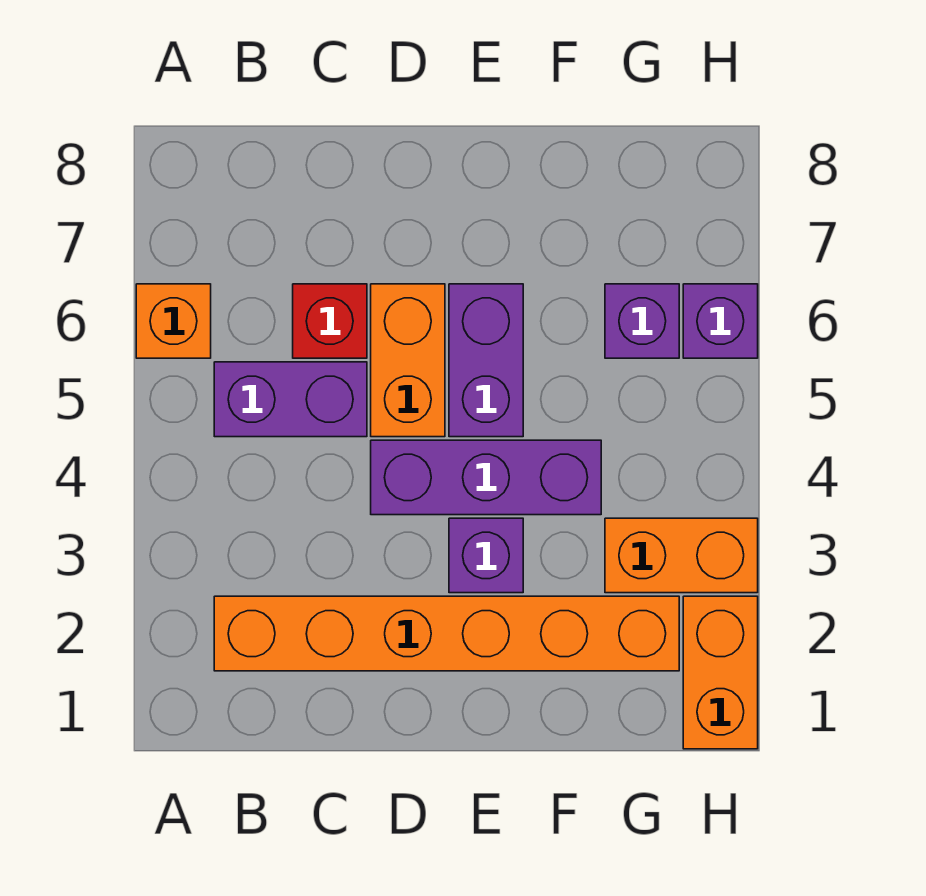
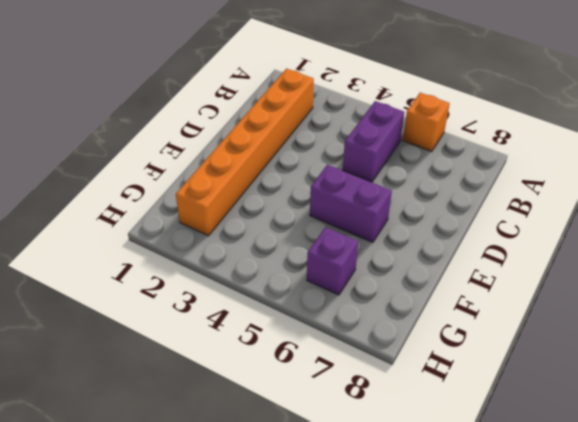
none -> red 1x1 brick [293,284,367,358]
none -> purple 1x3 brick [371,440,601,515]
none -> orange 1x2 brick [371,284,445,437]

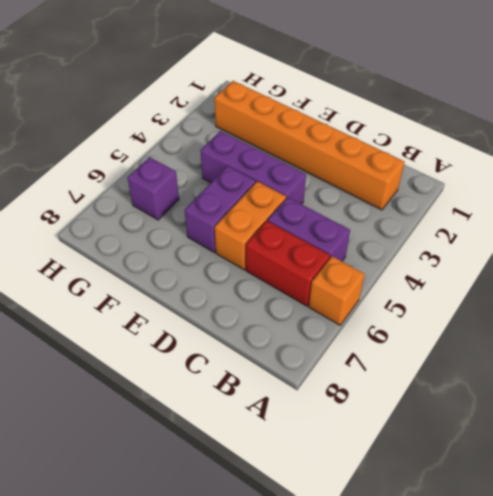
red 1x2 brick [246,221,330,306] -> red 1x1 brick [293,284,367,358]
none -> purple 1x1 brick [449,518,523,593]
none -> orange 1x2 brick [605,518,758,593]
none -> orange 1x2 brick [683,596,758,749]

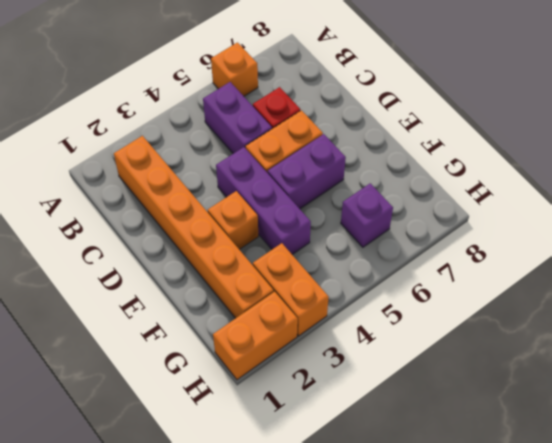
orange 1x1 brick [208,191,258,249] -> purple 1x1 brick [449,518,523,593]
none -> purple 1x1 brick [683,284,758,358]

